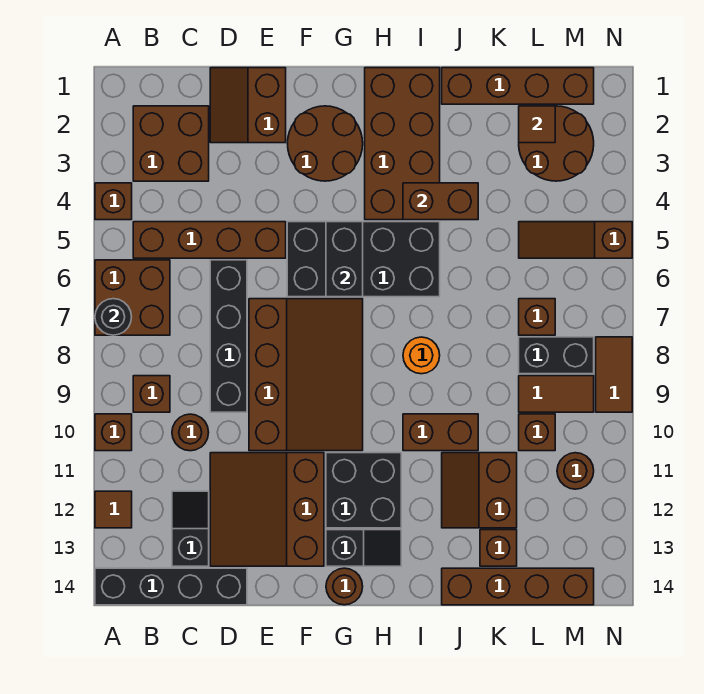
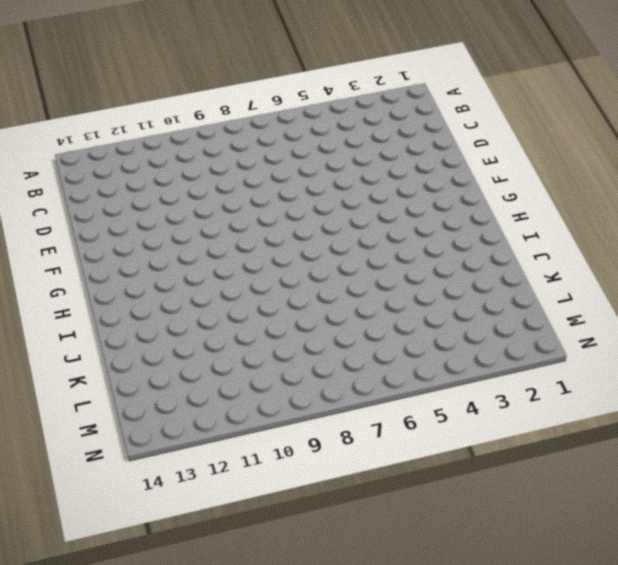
none -> brown 1x1 brick [95,183,132,220]
none -> brown 2x2 brick [95,260,170,335]
none -> brown 1x1 brick [95,414,132,451]
none -> brown 1x1 tile [95,491,132,528]

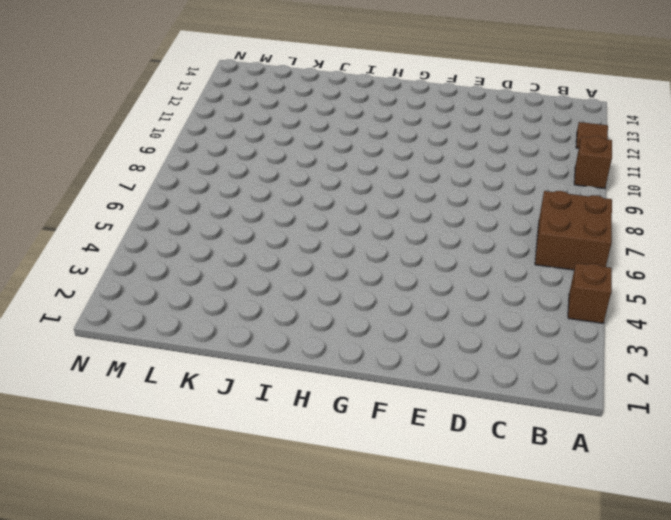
none -> black 1x4 brick [95,568,247,605]
none -> brown 2x2 brick [133,106,209,181]
none -> brown 1x4 brick [133,222,286,258]
none -> brown 1x1 brick [133,376,170,412]

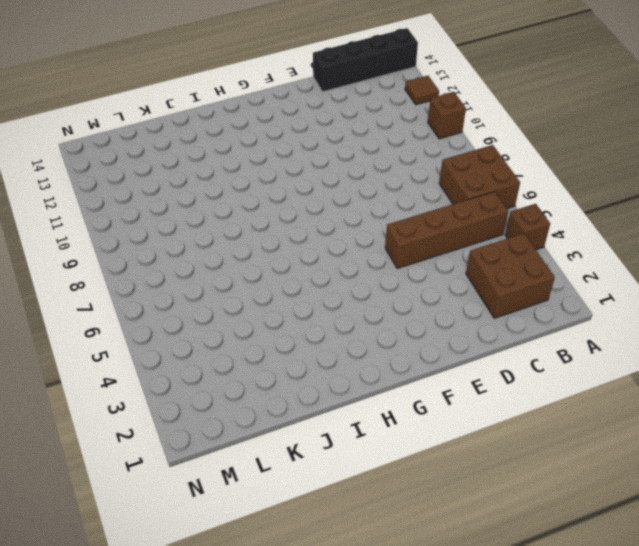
none -> brown 1x1 brick [133,376,170,412]
none -> brown 1x1 round brick [172,414,209,451]
none -> black 1x2 slope [172,491,209,566]
none -> brown 2x2 slope [210,68,286,143]

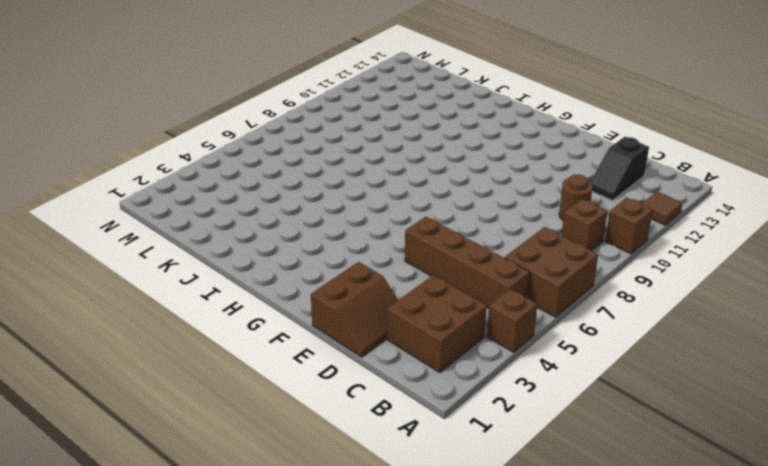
none -> black 1x4 brick [95,568,247,605]
none -> black 1x4 brick [210,260,247,412]
none -> brown 3x3 slope [210,453,324,566]
none -> brown 3x4 slope [249,299,363,451]

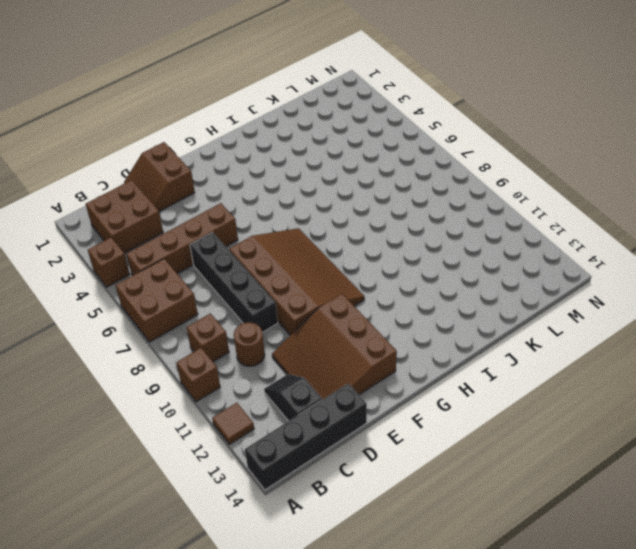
none -> brown 2x2 round brick [287,106,363,181]
none -> black 2x4 brick [287,222,440,297]
none -> black 2x2 brick [326,453,401,528]
none -> black 1x2 slope [326,530,401,566]

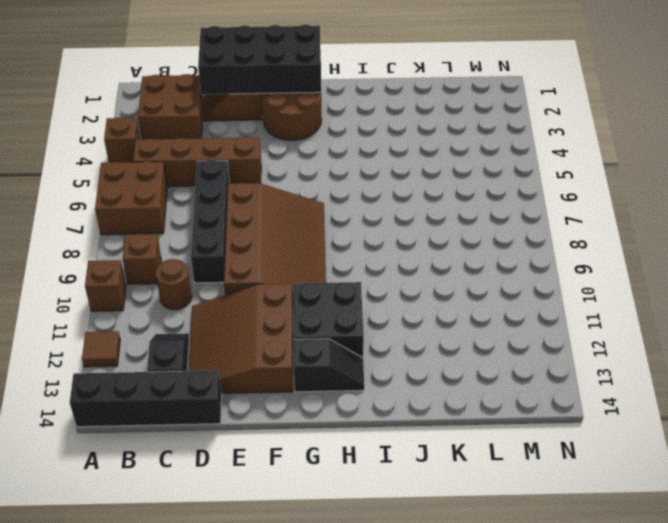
black 2x4 brick [198,24,321,94] -> black 2x4 brick moved to [287,222,440,297]
none -> brown 1x1 round brick [326,568,363,605]
none -> brown 2x4 brick [365,68,440,220]
none -> orange 1x1 round brick [403,337,440,374]
none -> brown 1x2 brick [403,414,478,451]

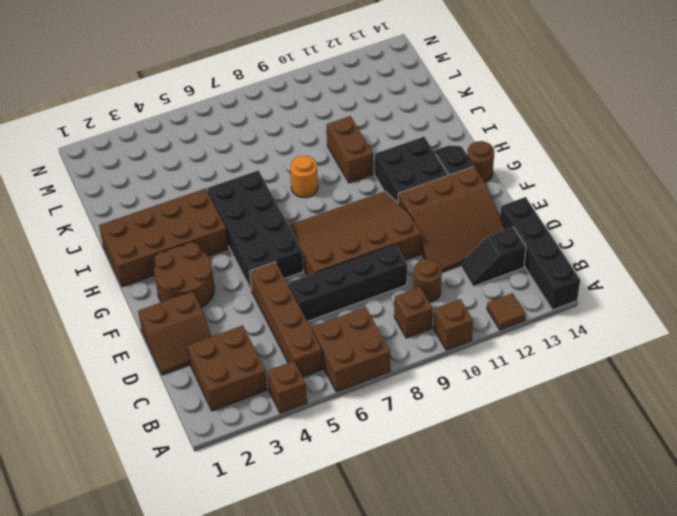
none -> brown 1x4 brick [442,68,594,104]
none -> brown 2x2 slope [442,453,517,528]
none -> brown 1x4 brick [442,568,594,605]
none -> brown 1x1 brick [480,530,517,566]

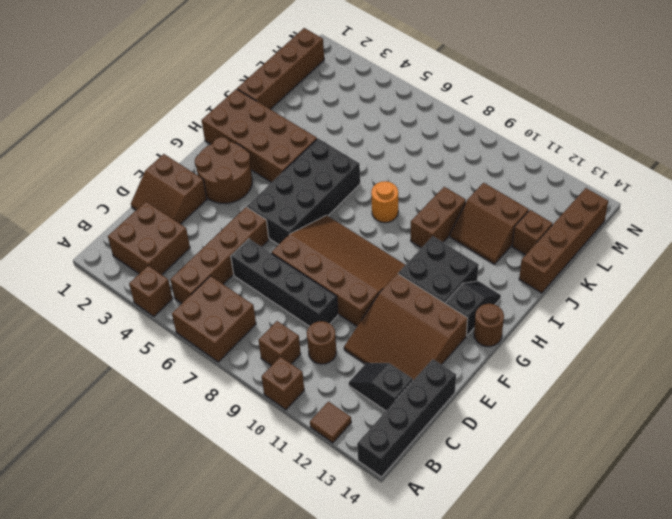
none -> brown 2x2 round brick [519,106,594,181]
none -> brown 1x3 slope [519,222,632,258]
none -> brown 1x1 brick [519,299,555,335]
none -> black 1x2 brick [519,337,594,374]

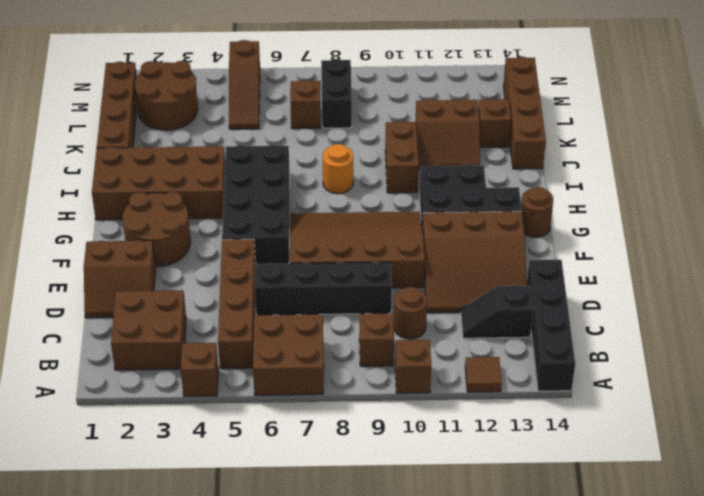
none -> brown 1x2 tile [519,376,594,412]
none -> brown 1x1 brick [519,414,555,451]
none -> brown 1x1 round brick [557,453,594,489]
none -> brown 1x2 tile [596,337,632,412]

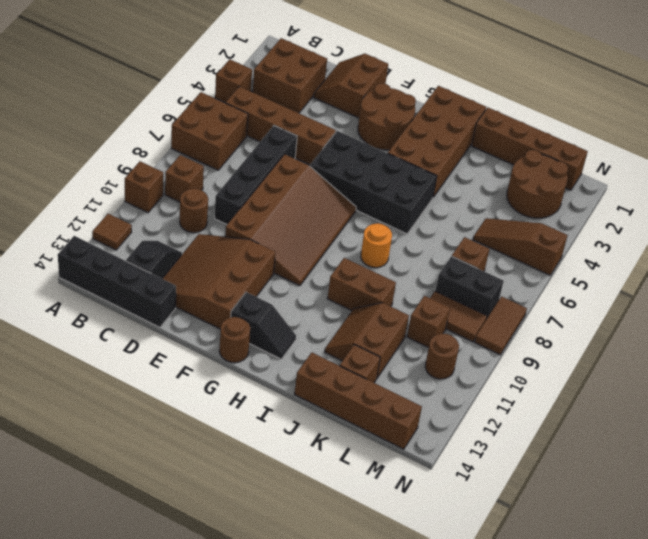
none -> black 2x2 brick [326,453,401,528]
none -> black 1x1 round brick [95,299,132,335]
none -> black 1x2 brick [326,222,363,297]
none -> brown 1x2 brick [403,183,478,220]

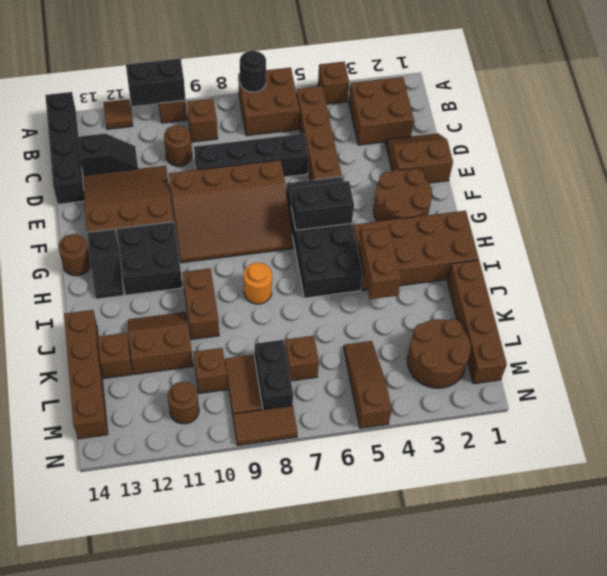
black 1x2 brick [126,59,186,106] -> none
none -> brown 1x1 tile [519,106,555,143]

